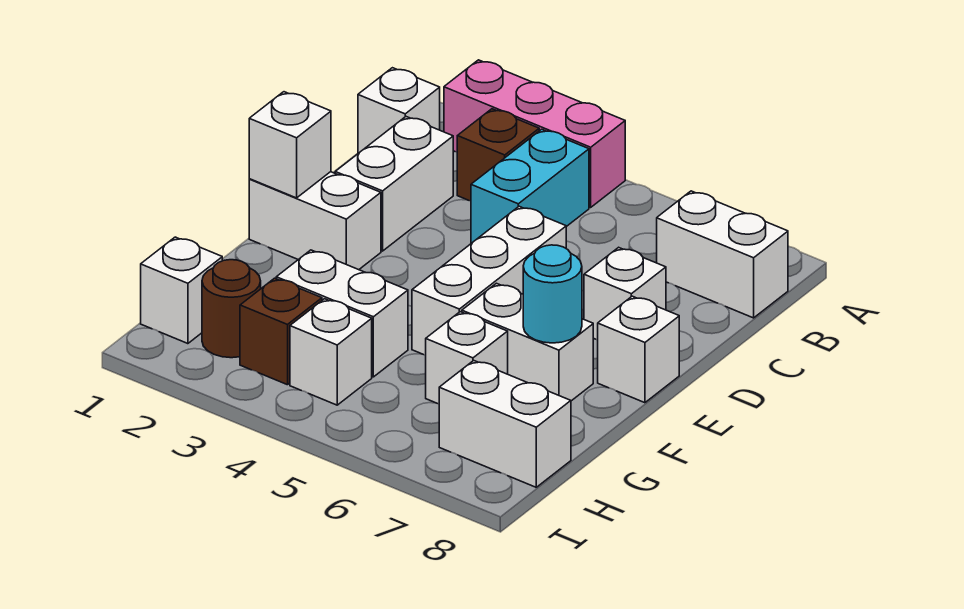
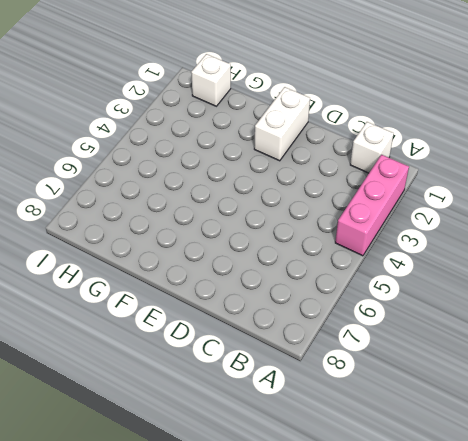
none -> brown 1x1 brick [457,109,539,201]
none -> cyan 1x2 brick [471,129,589,243]
none -> white 1x2 brick [657,191,788,318]

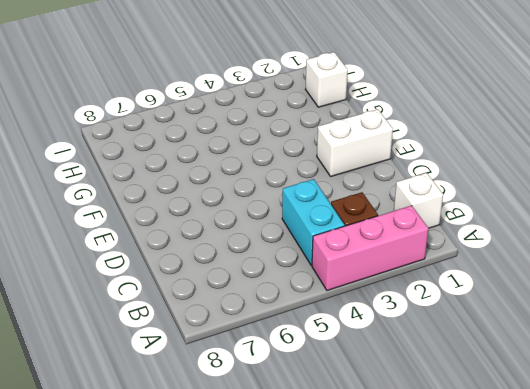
none -> white 1x2 brick [657,191,788,318]
none -> white 1x2 brick [335,117,453,251]
none -> white 1x3 brick [412,206,566,355]

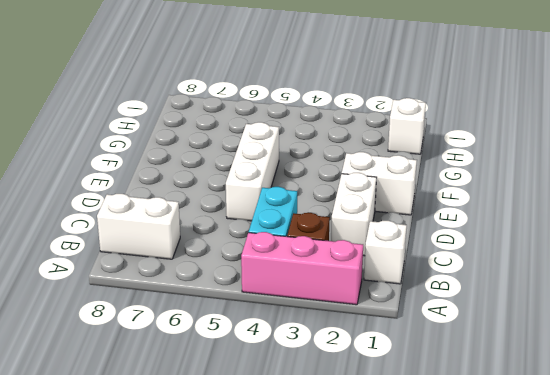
none -> white 1x1 brick [584,247,666,340]
none -> white 1x1 brick [598,296,679,403]
none -> white 1x2 brick [462,283,593,401]

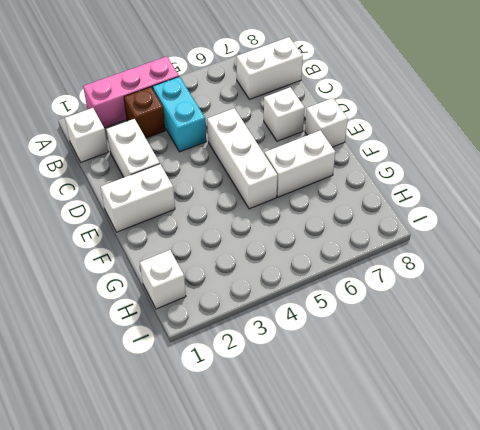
none -> white 1x2 brick [276,250,408,377]
none -> white 1x1 brick [426,312,508,404]
none -> brown 1x1 round brick [202,260,261,358]

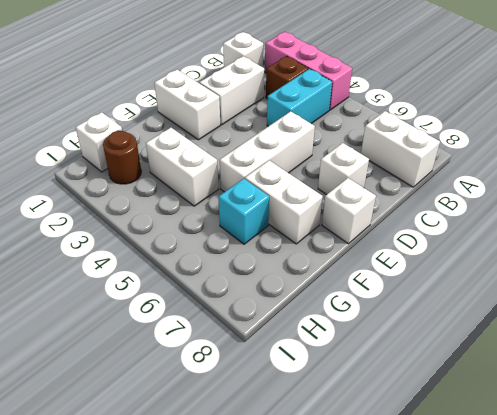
cyan 1x1 brick [218,179,269,244] -> white 1x1 brick [426,312,508,404]
none -> brown 1x1 brick [240,278,322,385]
none -> white 1x1 brick [290,299,372,405]
none -> white 1x2 brick [439,361,571,487]

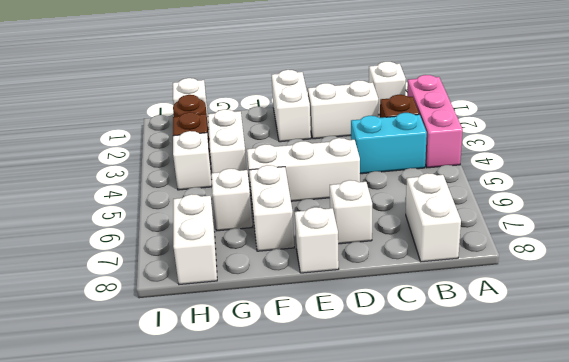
none -> white 1x1 brick [249,92,331,198]
none -> cyan 1x1 round brick [523,245,582,343]

